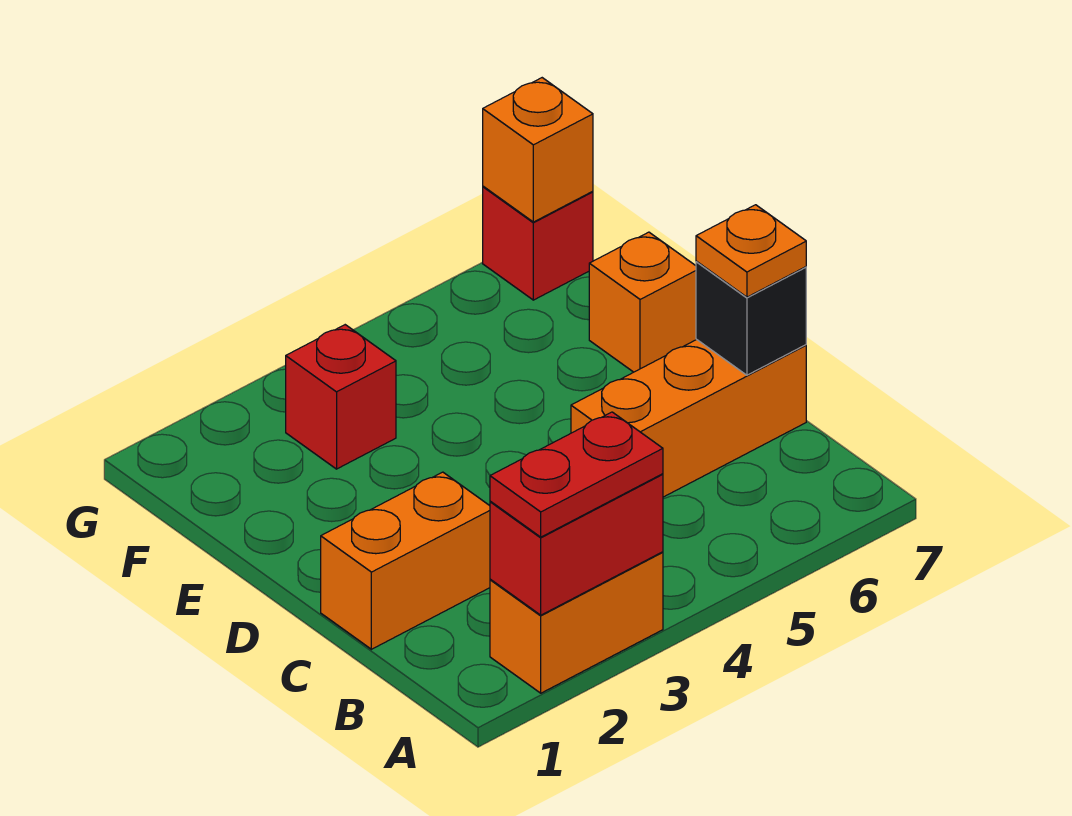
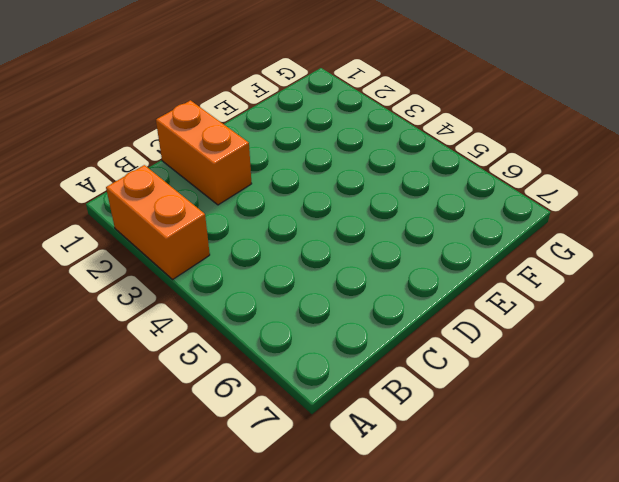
none -> orange 1x3 brick [571,340,806,497]
none -> orange 1x1 brick [589,232,697,372]

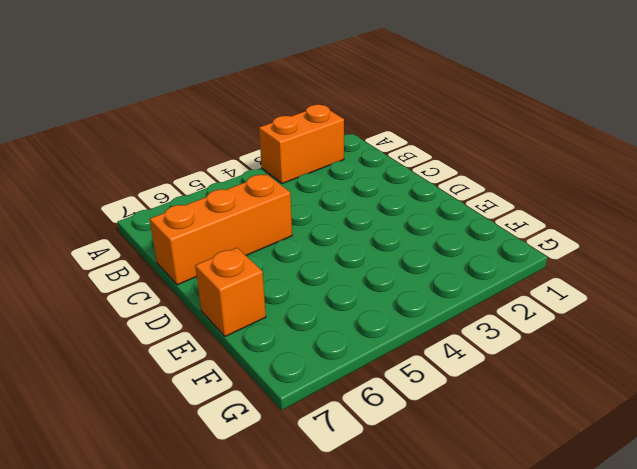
none -> orange 1x2 brick [321,472,490,649]
none -> red 1x1 brick [286,325,396,469]

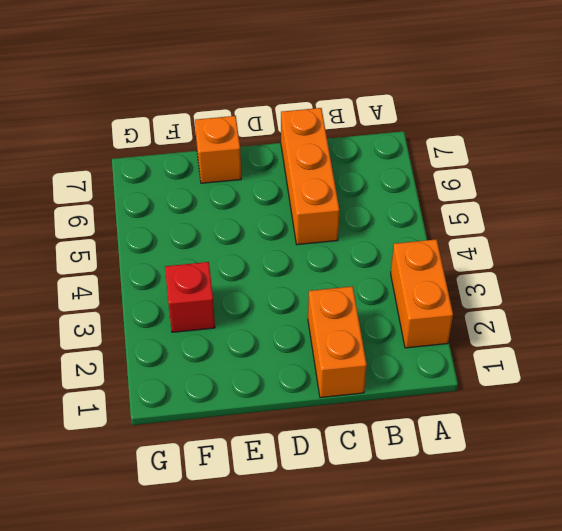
none -> red 1x1 brick [483,186,593,300]
none -> red 1x2 brick [490,474,663,615]

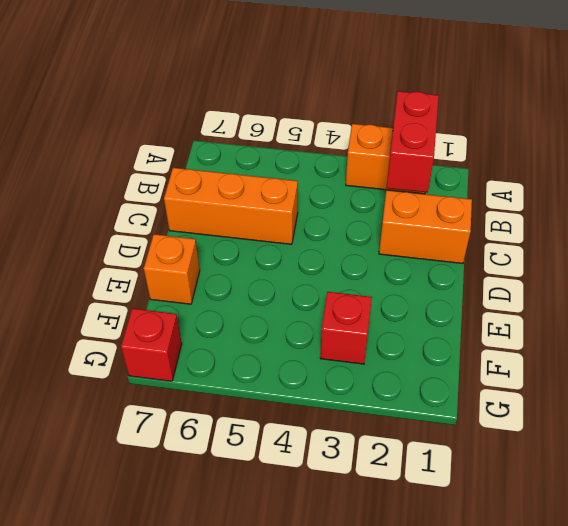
red 1x2 brick [386,91,439,193] -> red 1x2 brick turned to [490,474,663,615]
none -> black 1x1 brick [696,262,806,375]
none -> orange 1x1 brick [483,78,593,222]

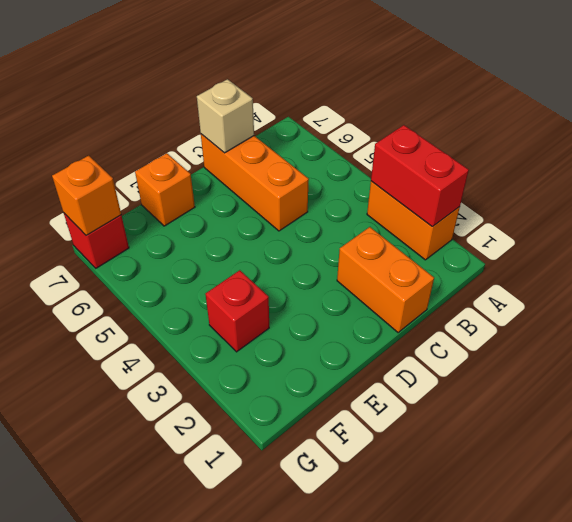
tan 1x1 brick [197,79,254,153] -> black 1x1 brick [696,262,806,375]
none -> red 1x2 plate [490,412,663,537]
none -> orange 1x1 plate [696,205,806,297]

